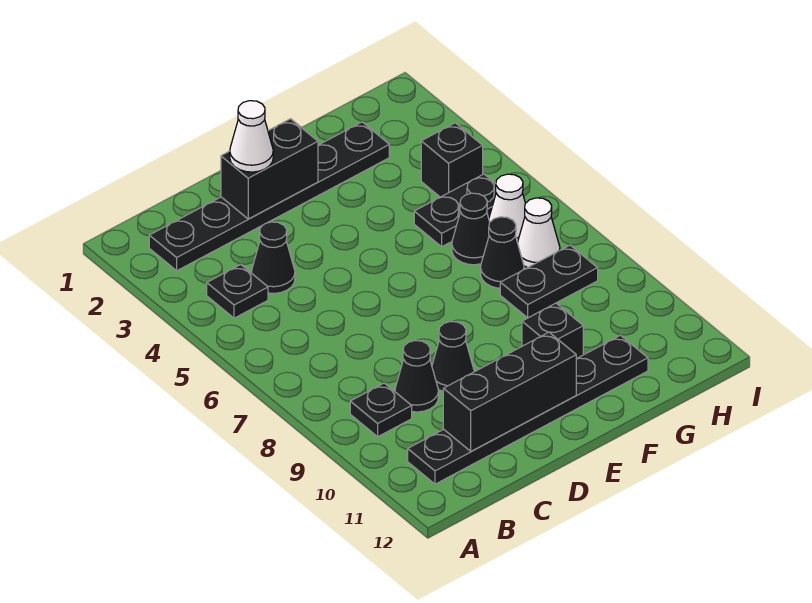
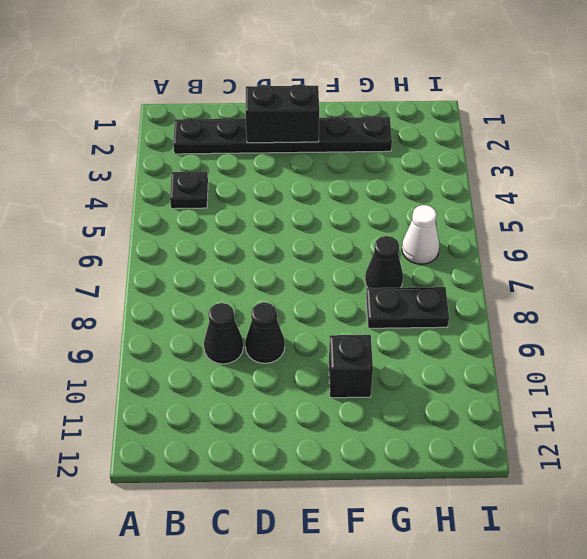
none -> black 1x1 plate [350,383,412,437]
none -> black 1x6 plate [408,335,648,484]
none -> black 1x1 cone [251,222,295,293]

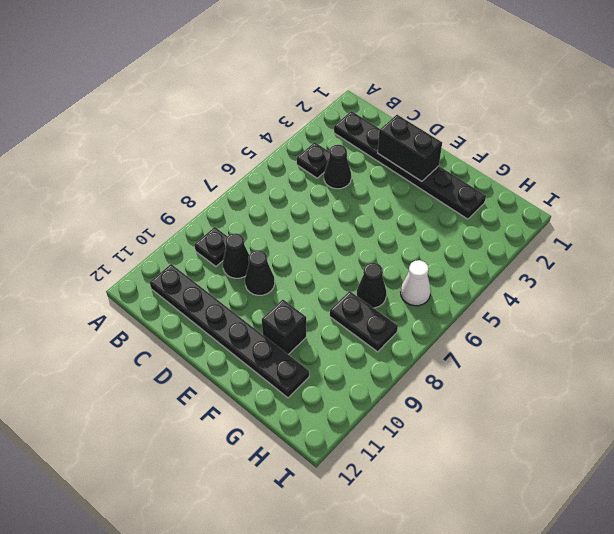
none -> black 1x2 plate [414,174,496,247]
none -> black 1x1 cone [452,193,490,265]
none -> black 1x1 brick [421,123,483,197]

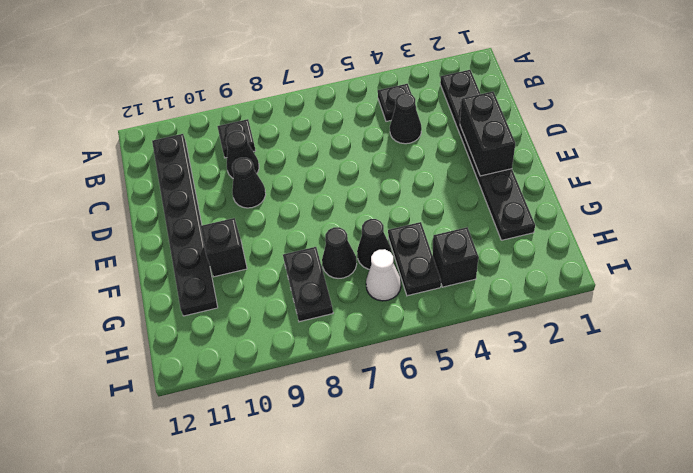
none -> white 1x1 cone [518,198,560,268]
none -> black 1x3 brick [443,332,576,451]
none -> white 1x1 cone [230,101,273,172]

